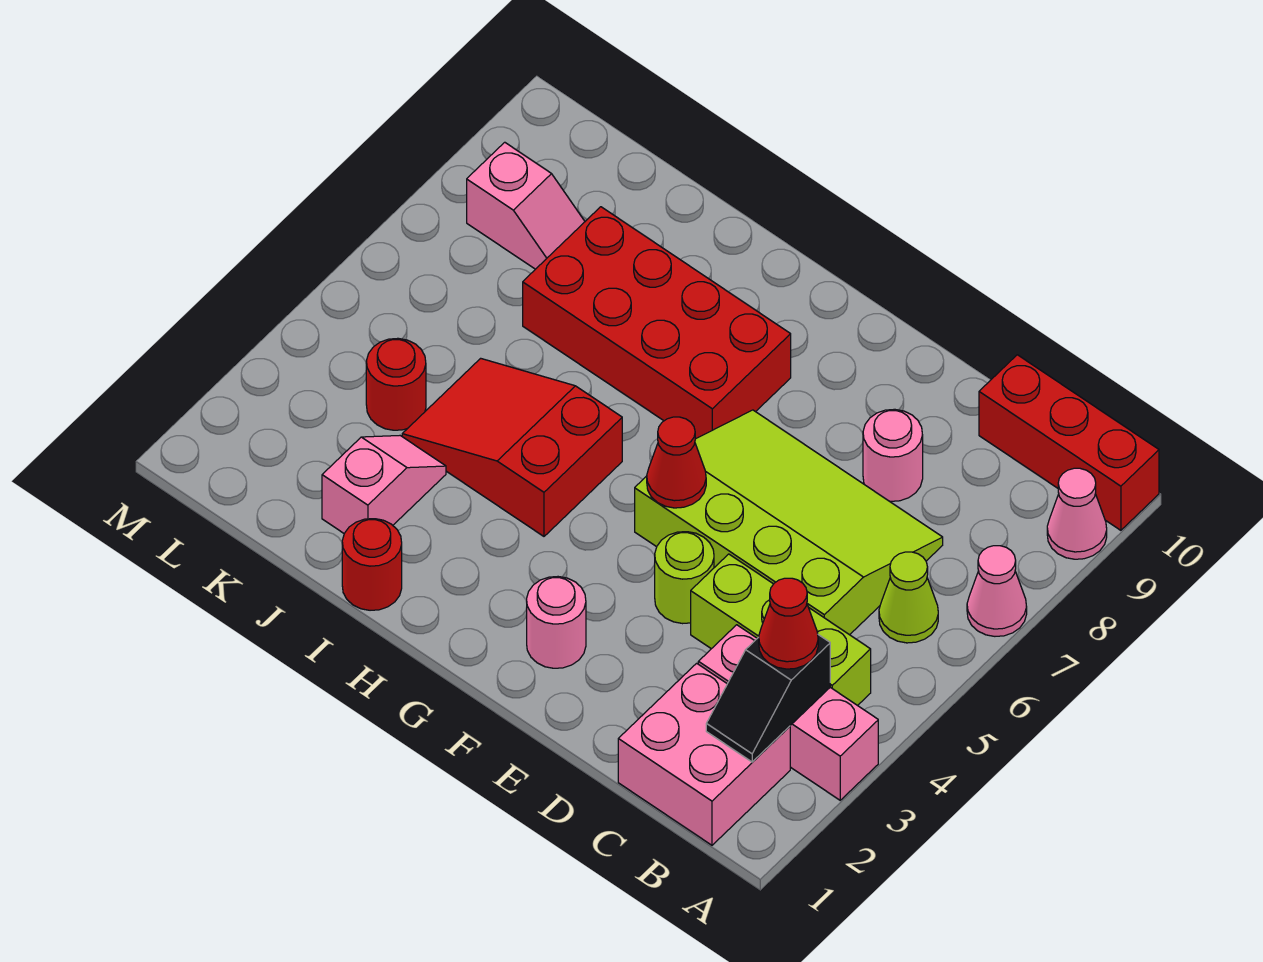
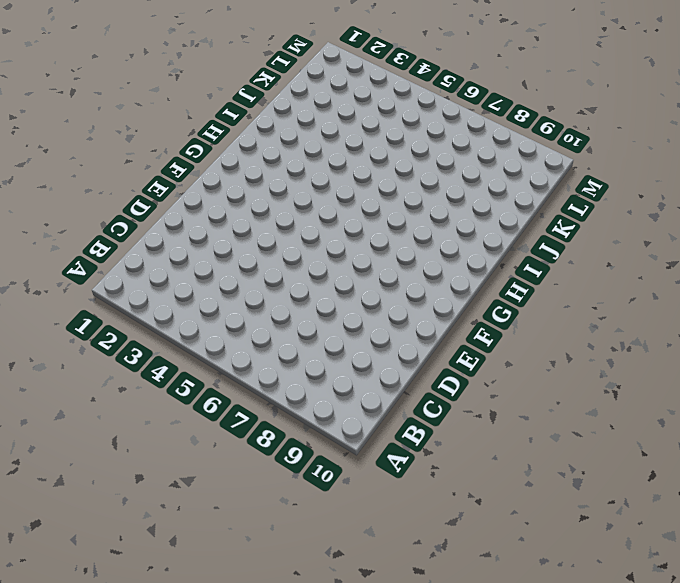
none -> pink 1x3 brick [698,625,878,800]
none -> pink 1x1 cone [967,546,1027,636]
none -> pink 1x1 cone [1047,468,1107,559]

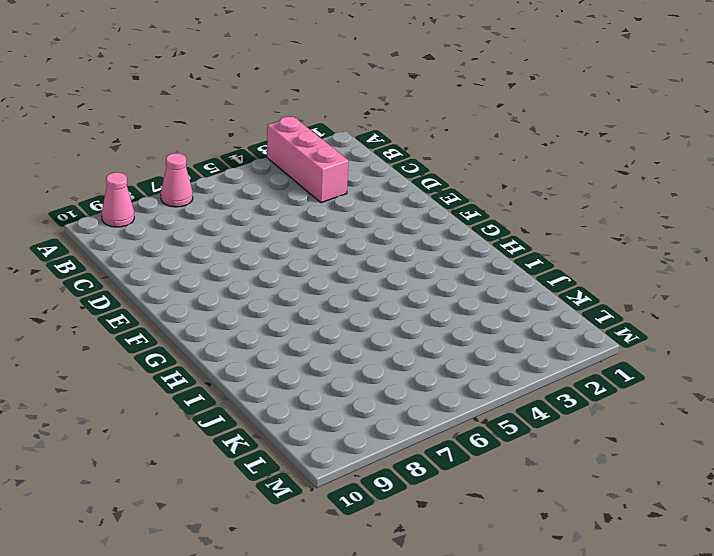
none -> red 1x3 brick [979,355,1159,530]
none -> pink 2x2 brick [618,663,790,845]
none -> lime 1x3 brick [691,554,871,706]

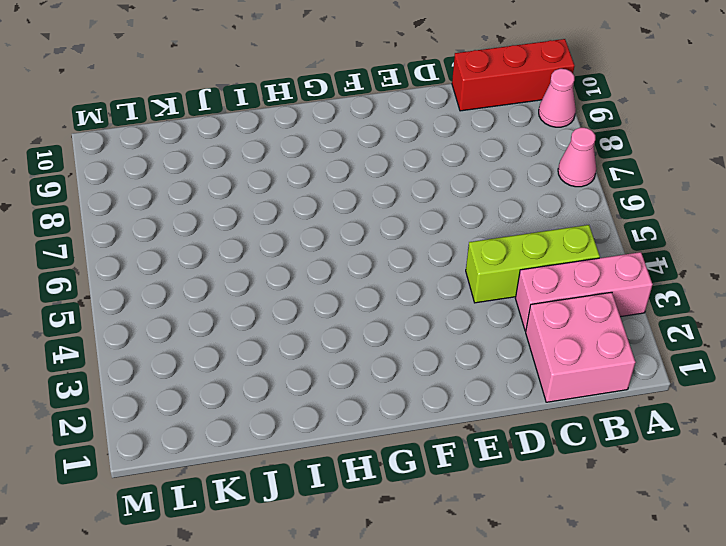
none -> lime 1x1 cone [879,552,938,643]
none -> lime 3x4 slope [635,410,943,635]
none -> pink 1x1 round brick [863,409,923,501]

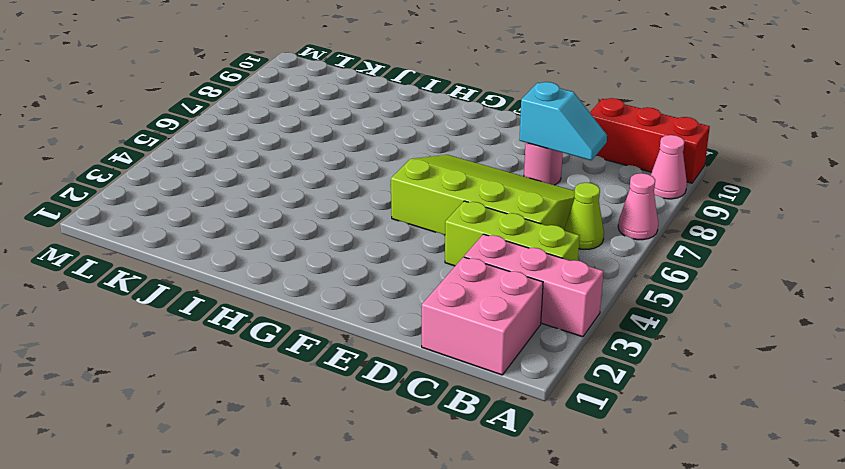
cyan 1x2 slope [519,82,607,160] -> none
none -> lime 1x1 round brick [655,532,714,624]
none -> pink 1x1 round brick [527,577,586,668]
none -> red 2x4 brick [523,207,791,439]

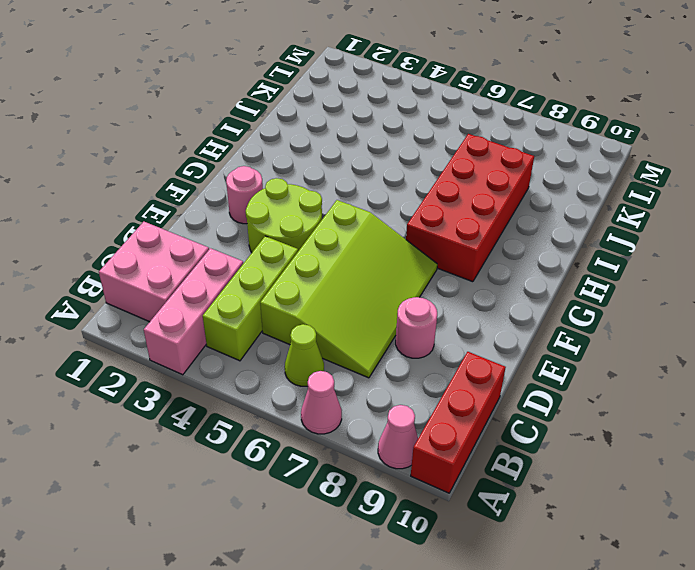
lime 2x2 round brick [246,178,322,253] -> lime 1x1 round brick [655,532,714,624]
none -> red 2x3 slope [402,358,622,536]
none -> red 1x1 round brick [342,519,402,610]
none -> pink 1x2 slope [322,436,446,533]

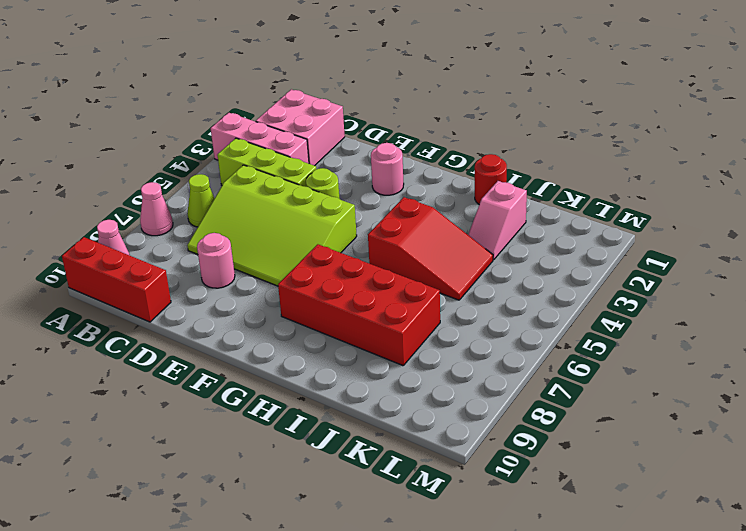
none -> red 1x1 round brick [366,338,426,430]
none -> pink 1x2 slope [467,142,585,269]
none -> black 1x2 slope [706,635,830,762]

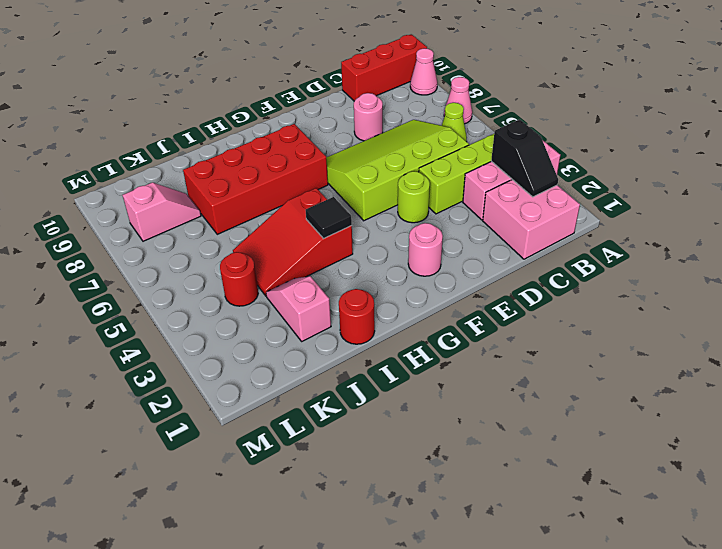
black 1x1 tile [306,197,352,239] -> none
none -> red 1x1 cone [647,417,706,508]
none -> red 1x1 cone [759,578,818,669]

